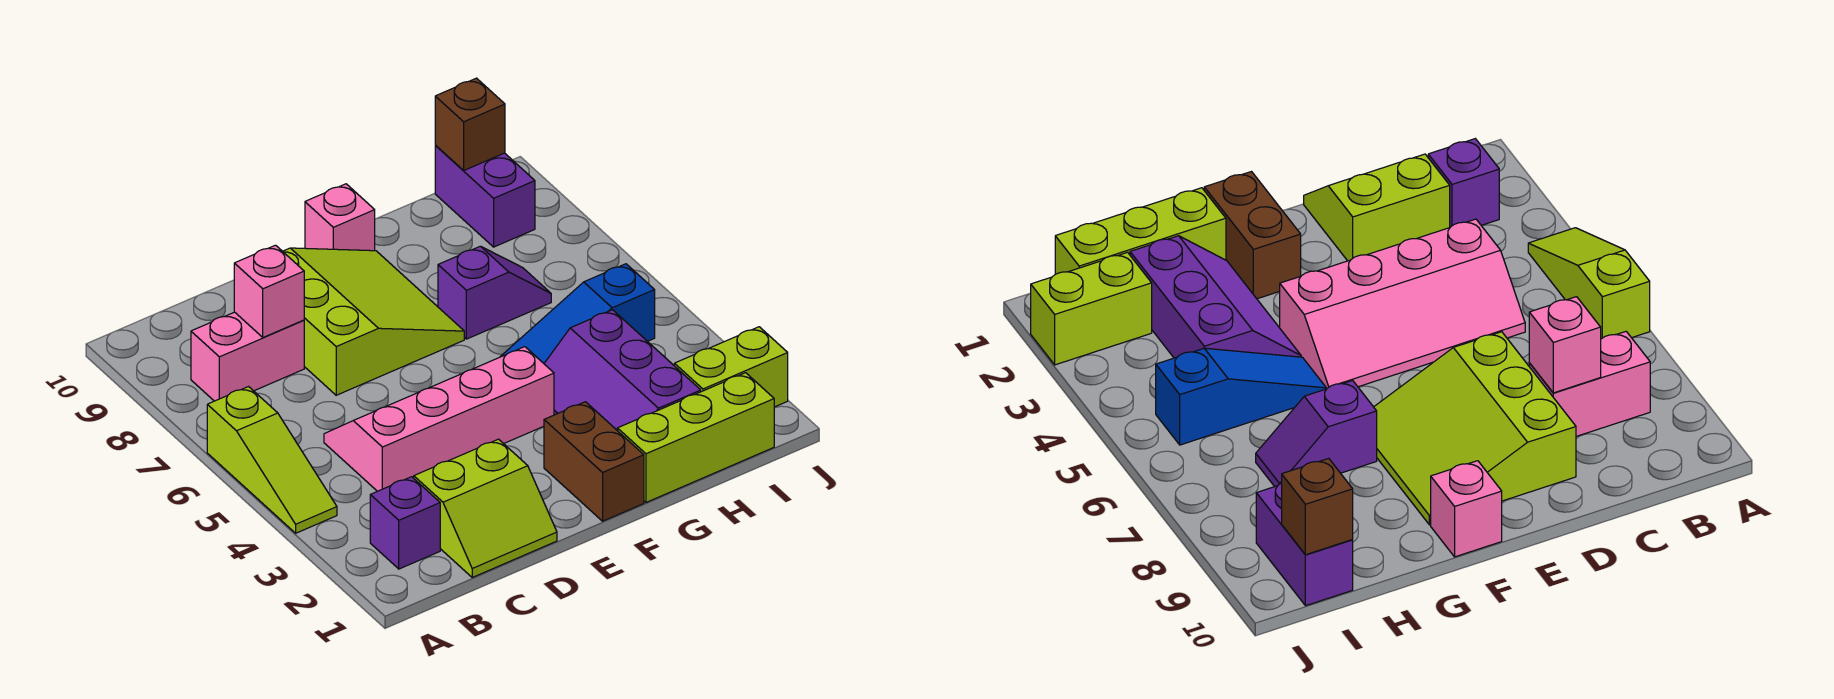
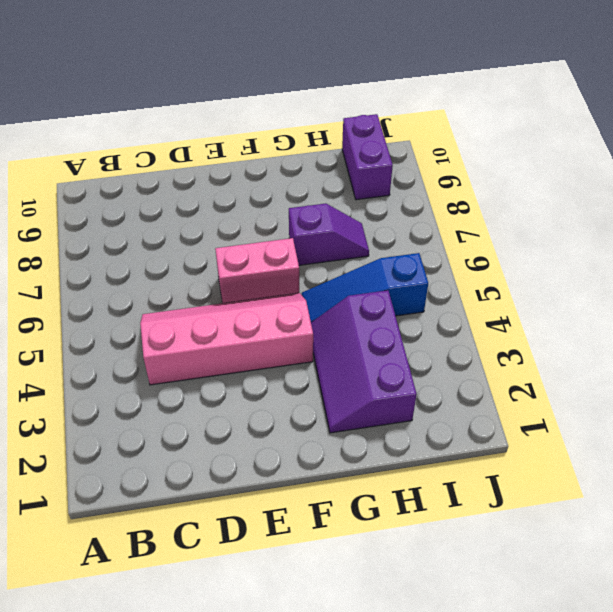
pink 1x2 brick [215,238,299,303] -> pink 1x2 brick moved to [191,312,304,401]
none -> lime 1x3 slope [207,387,337,533]
none -> purple 1x1 brick [370,477,440,569]
none -> lime 2x2 slope [414,439,557,577]

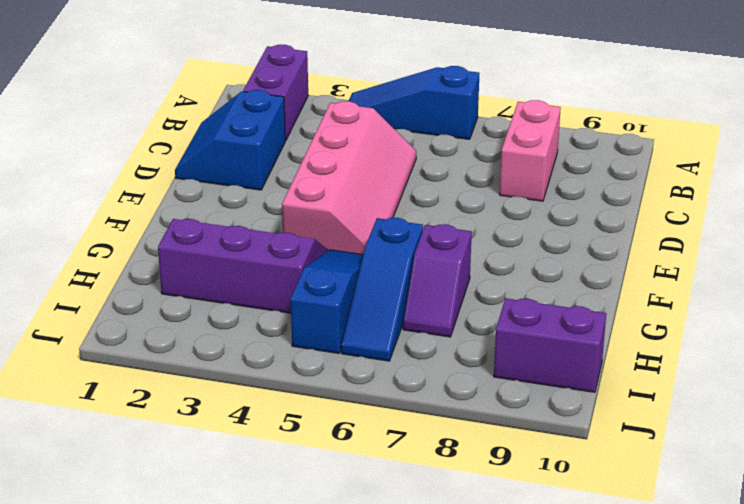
purple 1x2 brick [243,45,308,141] -> purple 1x1 brick [370,477,440,569]
blue 1x3 slope [349,66,479,139] -> lime 1x3 slope [207,387,337,533]
blue 2x2 slope [175,90,285,190] -> lime 2x2 slope [414,439,557,577]
blue 1x3 slope [342,218,423,361] -> none
none -> lime 3x3 slope [283,248,464,395]
none -> brown 1x2 brick [544,402,644,521]
none -> pink 1x1 brick [305,184,375,251]

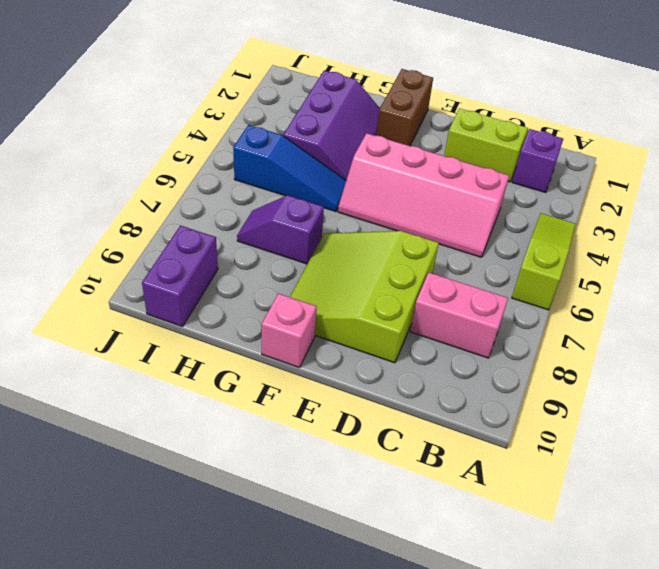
none -> lime 1x3 brick [617,373,774,502]
none -> lime 1x2 brick [674,327,788,407]
none -> pink 1x1 brick [234,245,304,337]

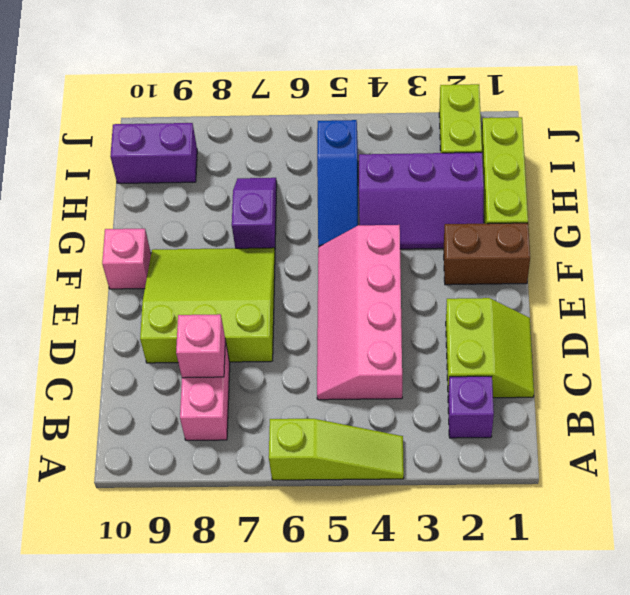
none -> brown 1x1 brick [435,78,505,171]

